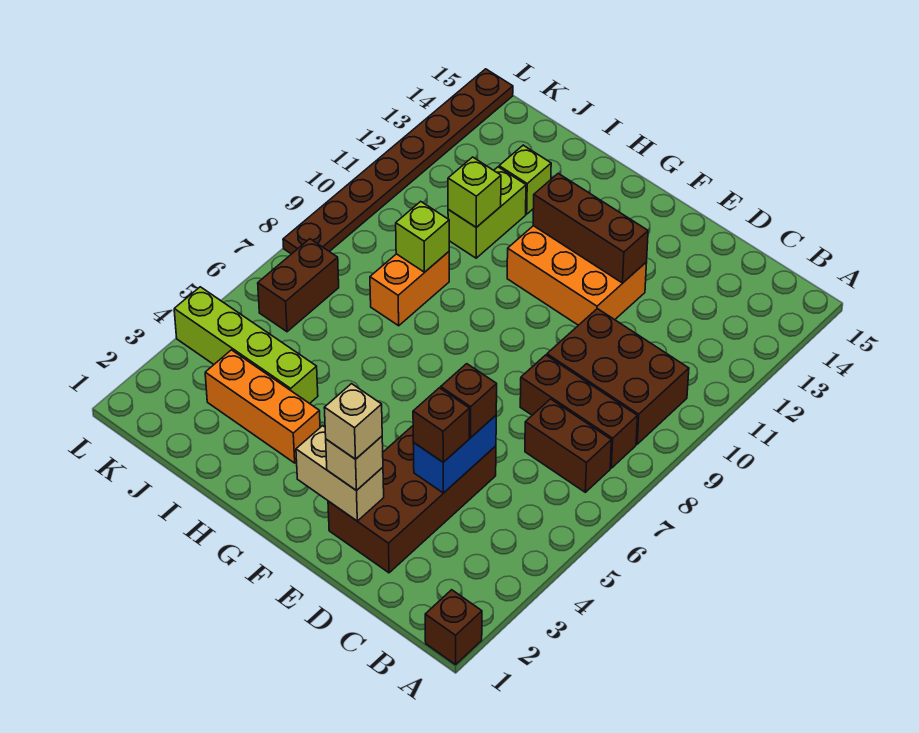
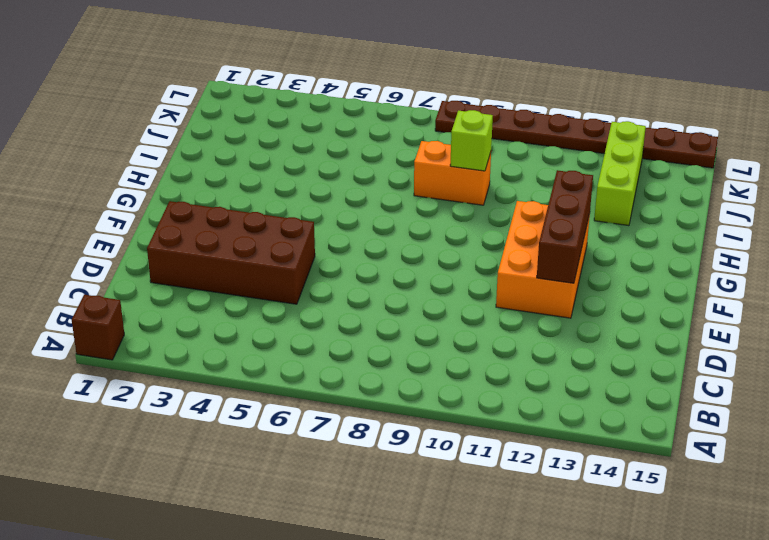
lime 1x3 brick [594,121,646,226] -> lime 1x1 brick [499,145,551,214]
none -> brown 1x2 brick [525,399,611,492]
none -> brown 1x3 brick [520,355,637,468]
none -> brown 2x3 brick [547,309,689,444]

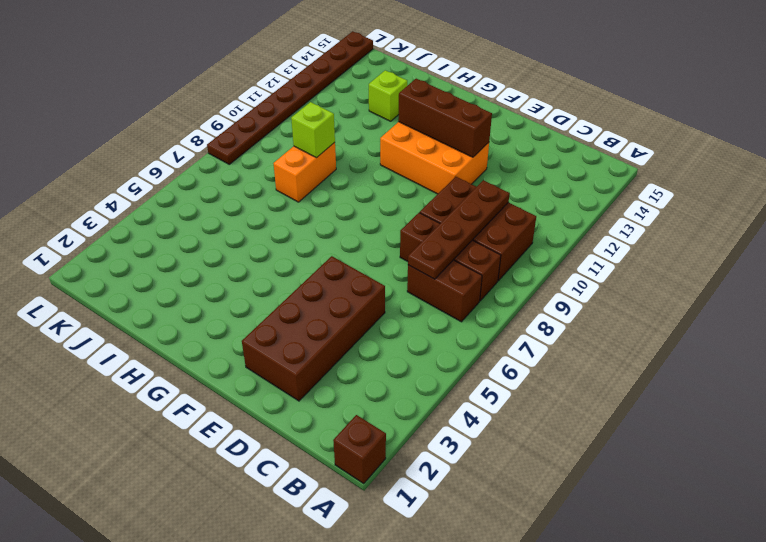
brown 1x4 plate [408,180,510,279] -> none
none -> orange 1x3 brick [205,350,320,463]
none -> lime 1x4 brick [174,287,318,404]
none -> lime 1x2 brick [448,167,526,258]

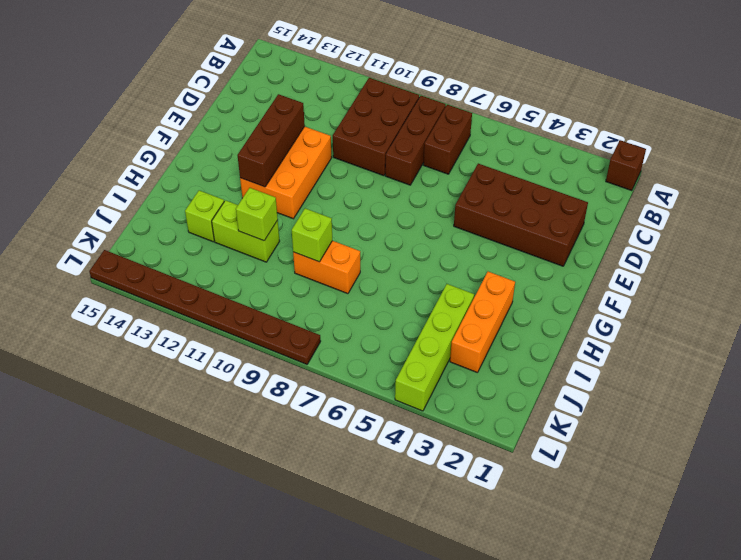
none -> brown 1x2 brick [258,239,339,332]
none -> blue 1x2 brick [413,415,496,493]
none -> tan 1x2 brick [296,426,384,521]

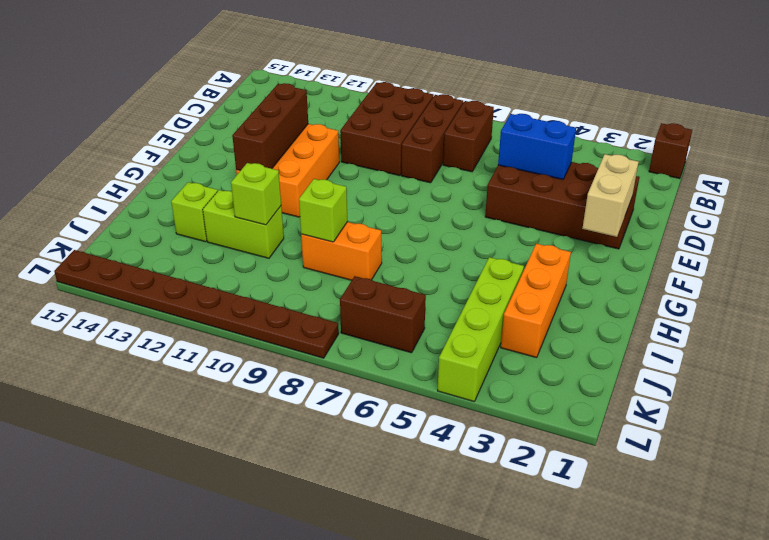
none -> brown 1x1 brick [413,388,469,462]
none -> brown 1x1 brick [441,364,497,438]
none -> tan 1x1 brick [326,436,383,491]

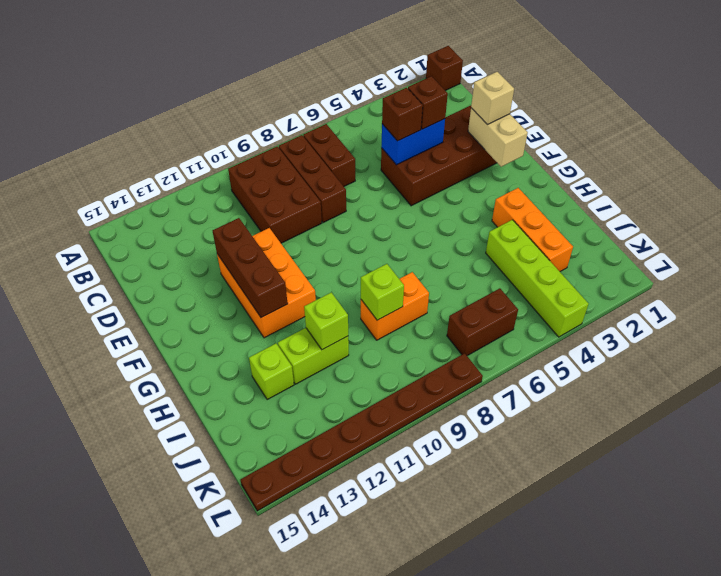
none -> tan 1x1 brick [324,384,382,459]

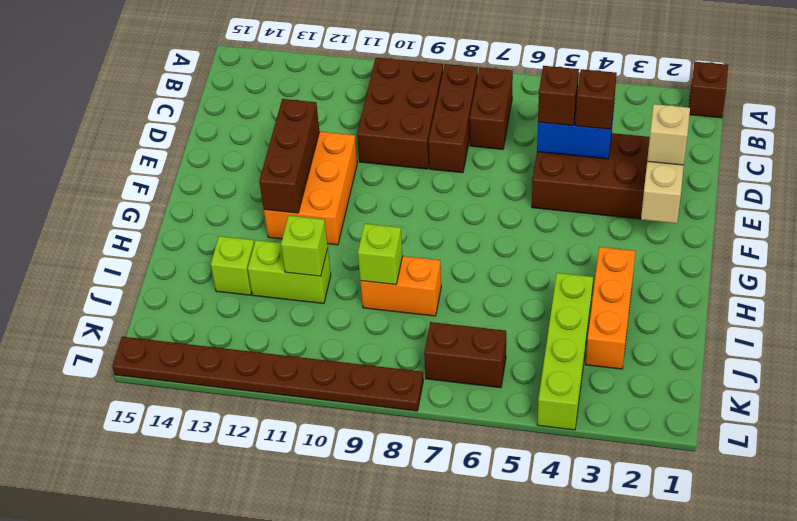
none -> tan 1x1 brick [324,384,382,459]

